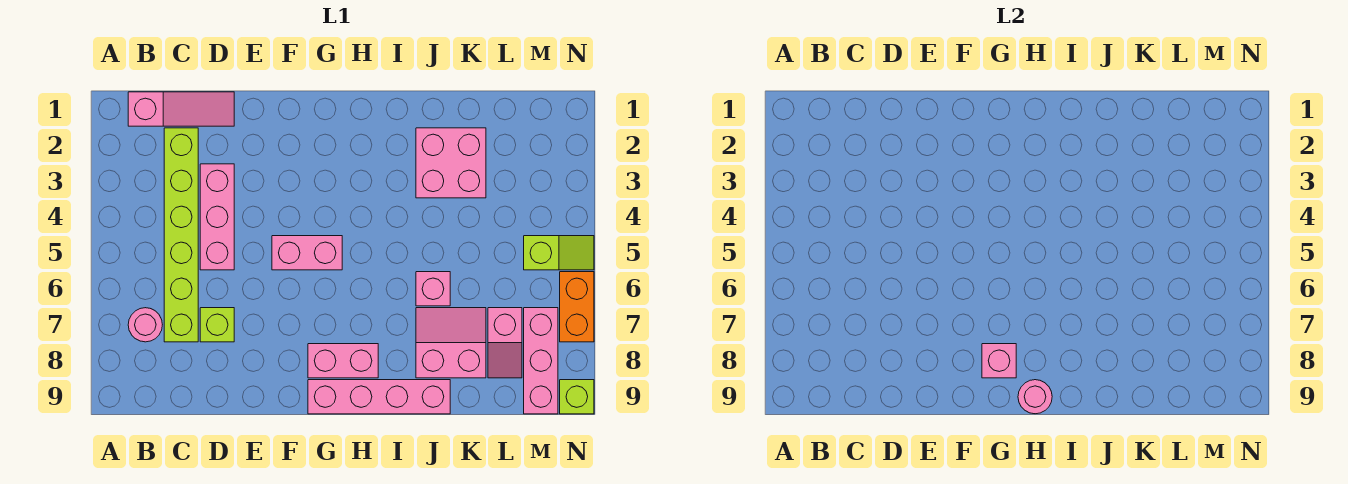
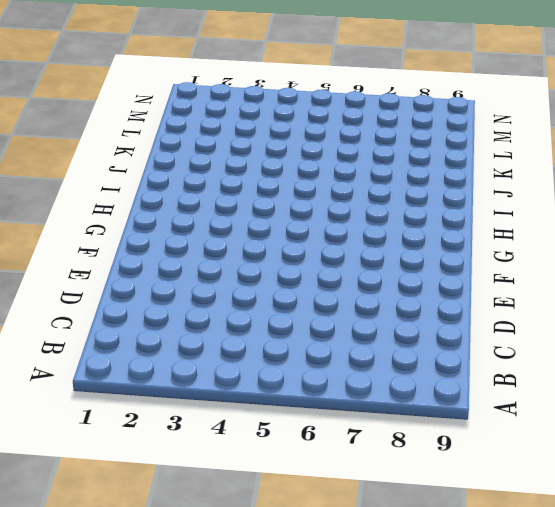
none -> pink 1x3 slope [128,92,234,126]
none -> pink 1x1 round brick [128,308,162,342]
none -> lime 1x6 brick [164,128,198,342]

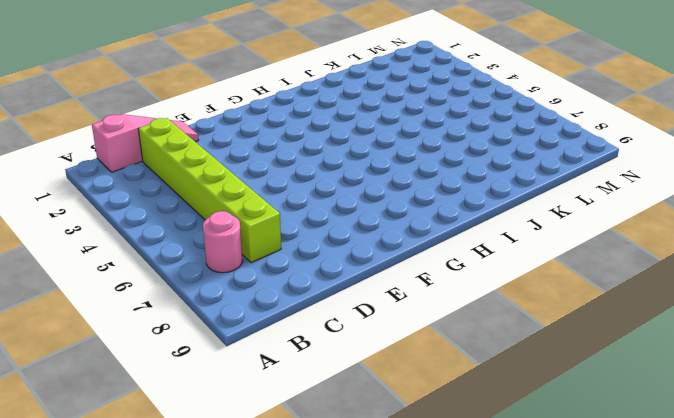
none -> pink 1x3 brick [200,164,234,270]
none -> lime 1x1 brick [200,308,234,342]
none -> pink 1x2 brick [272,236,342,270]

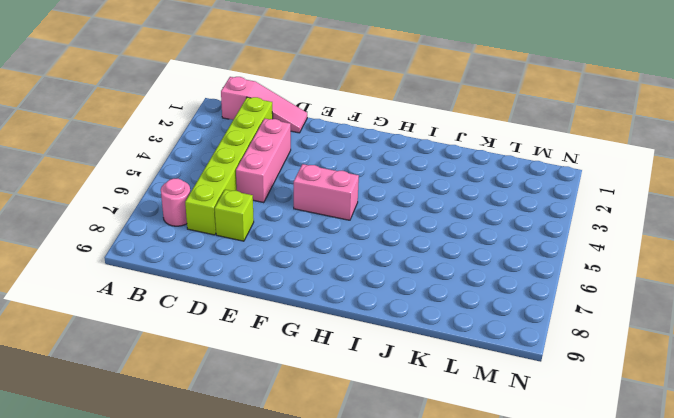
none -> pink 1x2 brick [308,344,378,378]
none -> pink 1x4 brick [308,380,450,414]
none -> pink 2x2 brick [416,128,486,198]

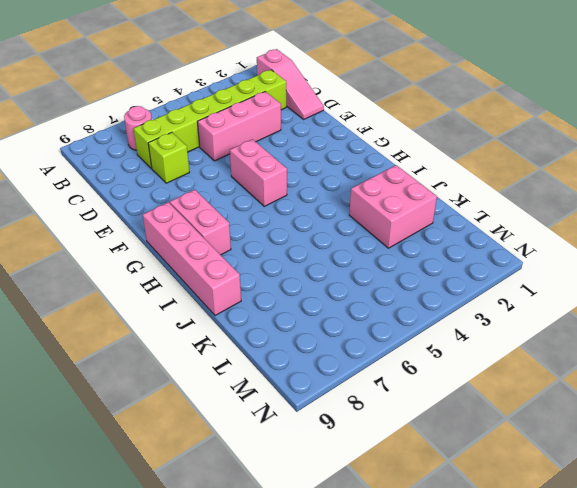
none -> pink 1x1 brick [416,272,450,306]
none -> pink 2x2 slope [416,308,486,378]
none -> pink 1x2 slope [488,308,522,378]

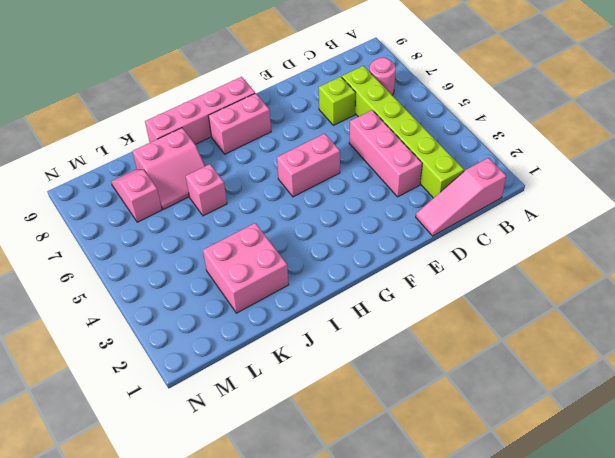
none -> lime 1x2 slope [524,236,594,270]
none -> pink 1x3 brick [524,308,558,414]
none -> orange 1x2 brick [560,272,594,342]

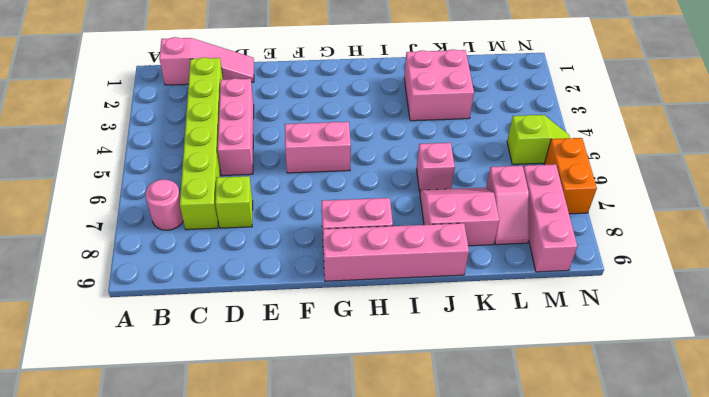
none -> lime 1x1 brick [560,380,594,414]
none -> pink 1x1 brick [982,344,1016,378]
none -> pink 1x1 round brick [1018,380,1052,414]

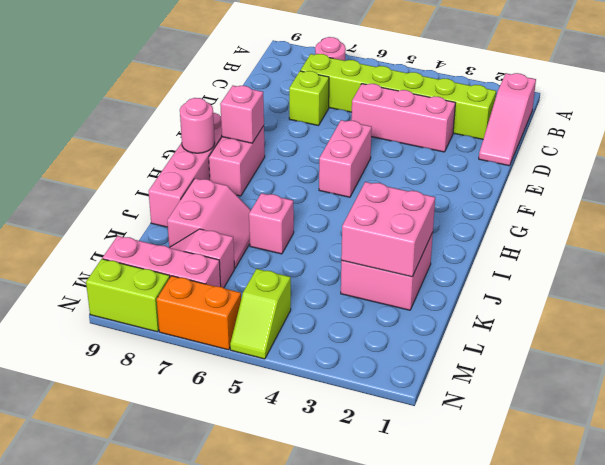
pink 2x2 brick [341,182,435,277] -> none
lime 1x2 brick [86,259,170,332] -> lime 1x1 brick [560,380,594,414]

